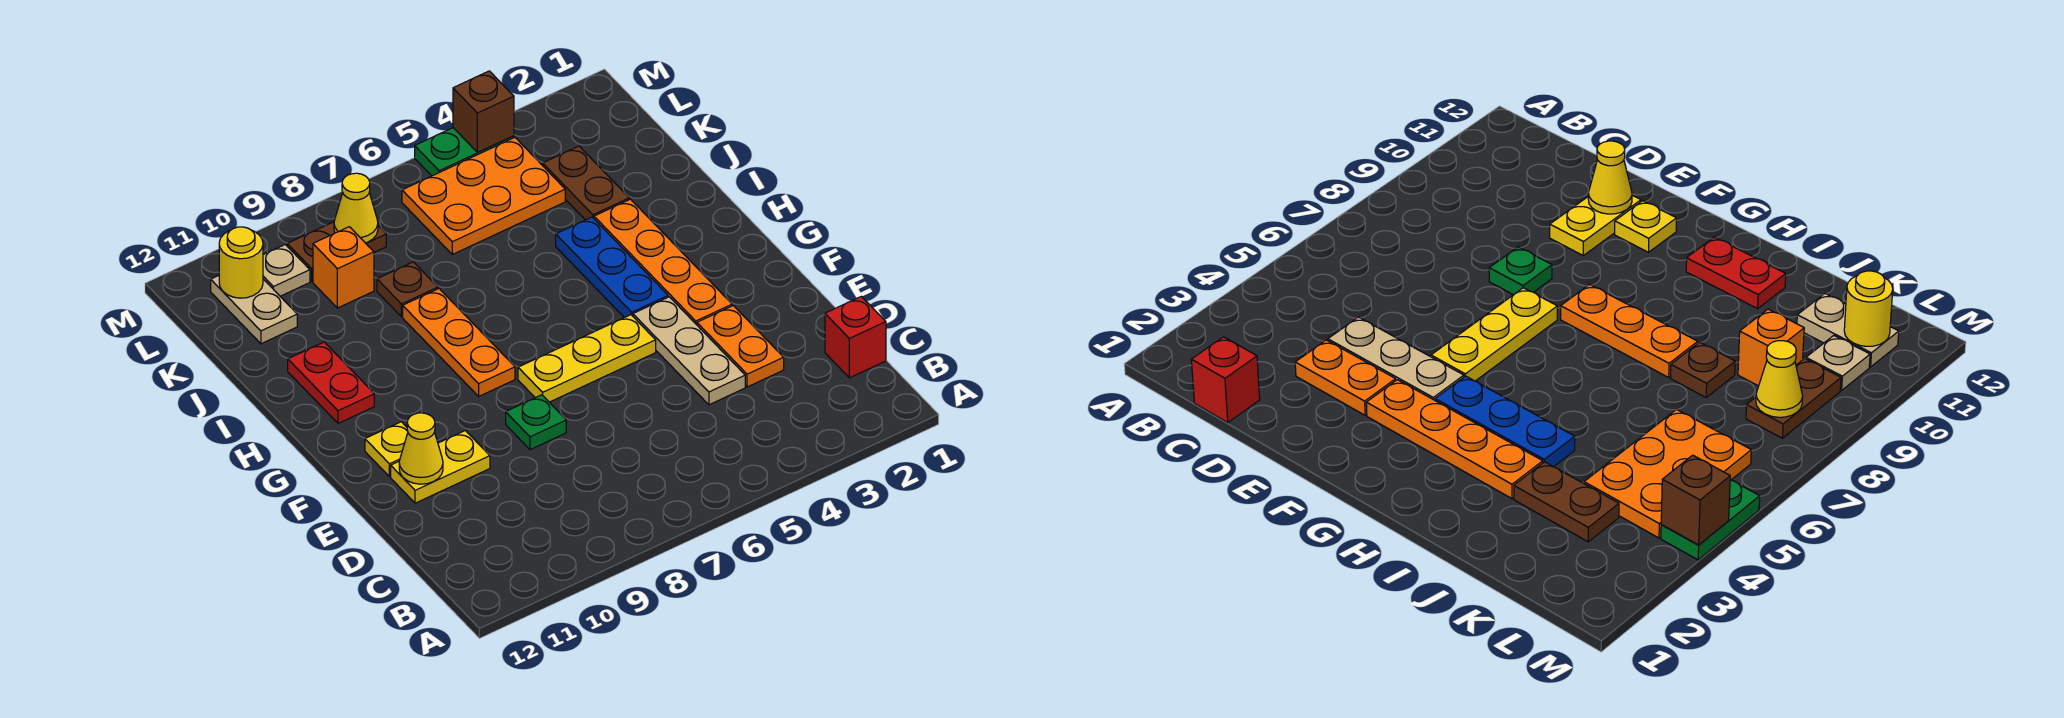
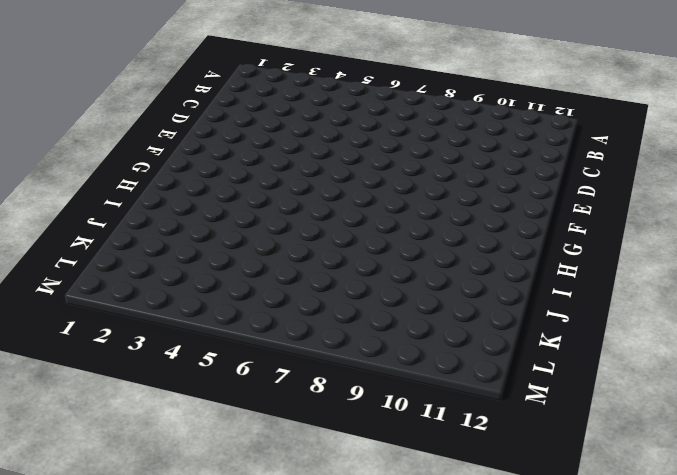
none -> red 1x1 brick [825,296,886,378]
none -> orange 1x2 plate [697,306,784,387]
none -> tan 1x3 plate [633,297,745,405]

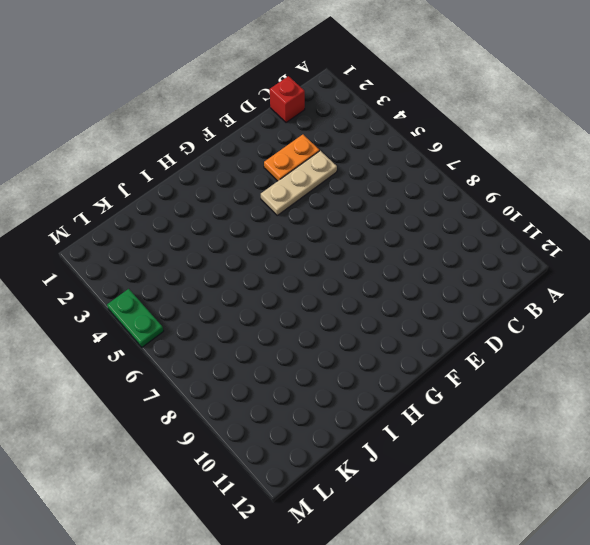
none -> green 1x1 plate [506,395,566,450]
none -> yellow 1x2 plate [391,430,490,503]
none -> orange 1x4 plate [594,199,732,325]

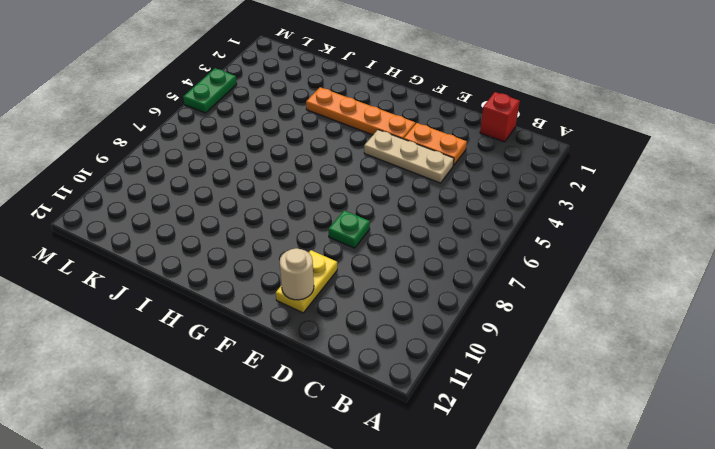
tan 1x1 round brick [280,248,314,300] -> yellow 1x1 cone [399,413,443,484]
none -> yellow 1x3 plate [518,315,656,402]
none -> yellow 1x1 plate [365,422,408,477]
none -> blue 1x3 plate [556,217,668,318]

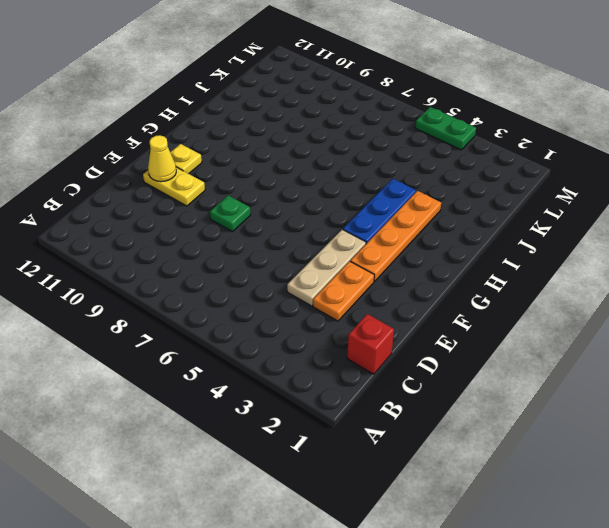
none -> yellow 1x3 plate [518,315,656,402]
none -> orange 1x3 plate [403,289,515,396]
none -> red 1x2 plate [288,342,374,423]

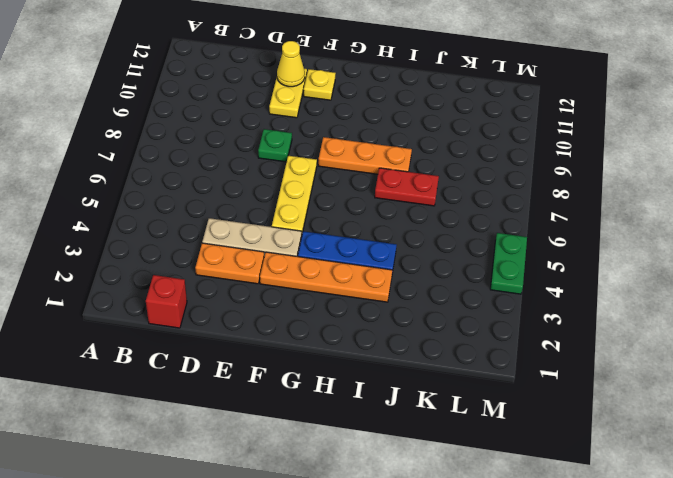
red 1x2 plate [375,168,439,206] -> red 1x2 plate moved to [288,342,374,423]
none -> brown 1x2 plate [543,146,629,220]
none -> brown 1x1 plate [377,262,438,317]
none -> orange 2x3 plate [402,138,565,254]

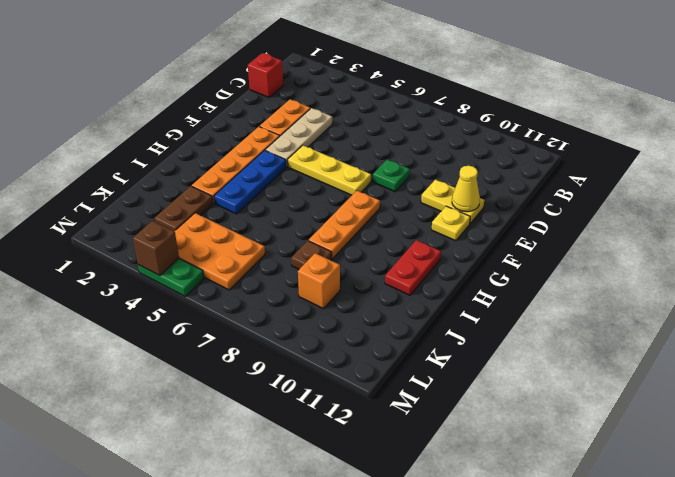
none -> tan 1x2 plate [211,276,297,344]
none -> brown 1x2 plate [287,222,386,281]
none -> tan 1x1 plate [263,244,310,296]

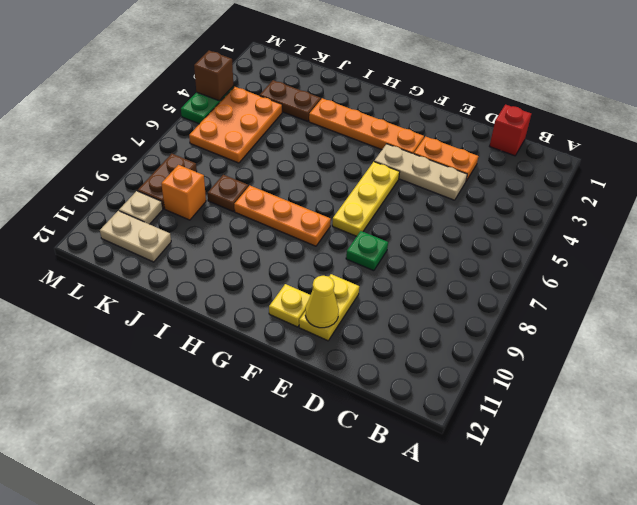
none -> blue 1x3 plate [556,217,668,318]
none -> red 1x2 plate [288,342,374,423]
none -> yellow 1x1 cone [334,173,378,243]

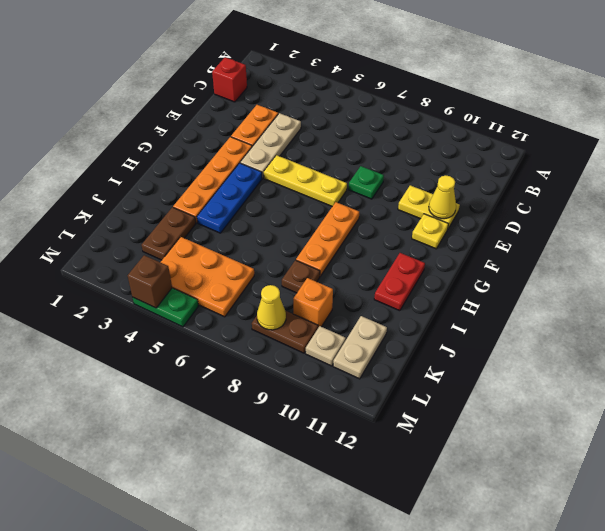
none -> yellow 1x1 round brick [219,227,263,298]

